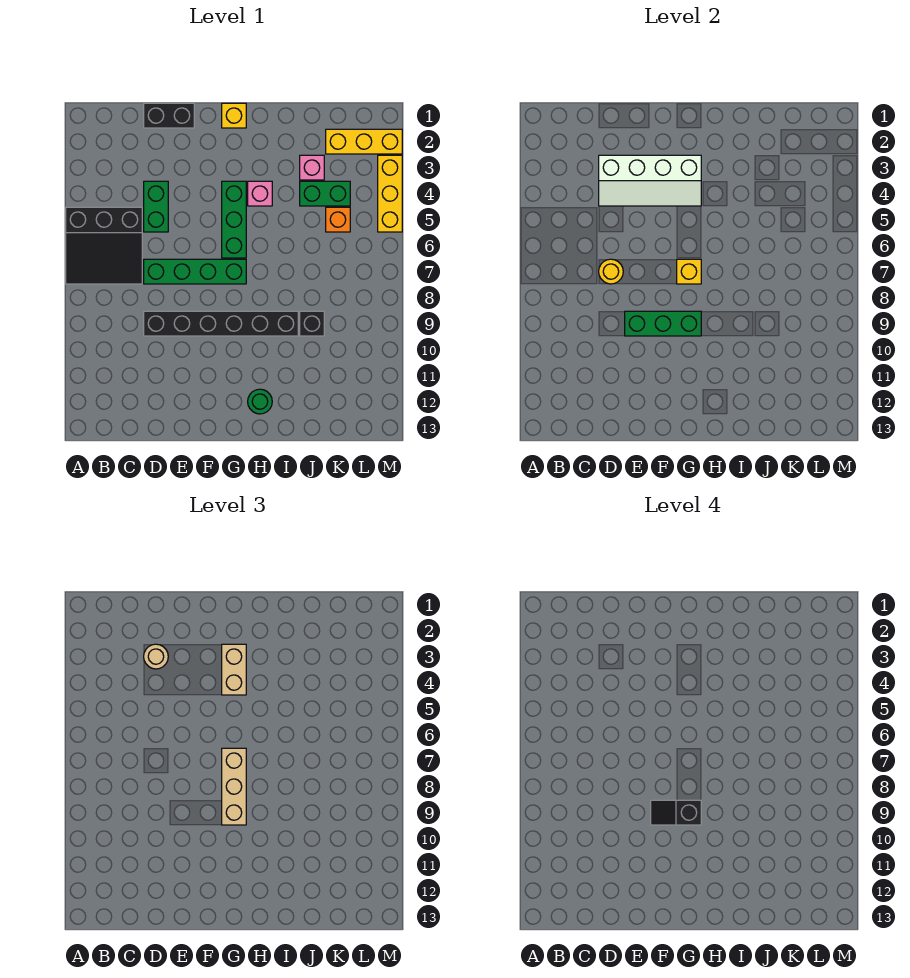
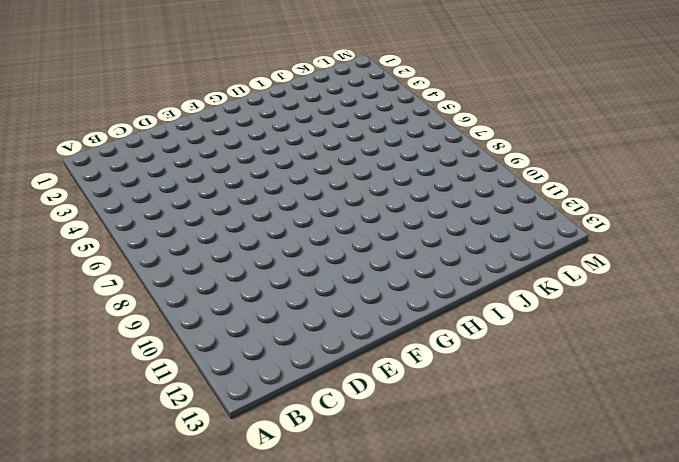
none -> black 3x3 slope [66,207,142,284]
none -> black 1x2 brick [144,103,194,128]
none -> green 1x2 brick [144,181,168,232]

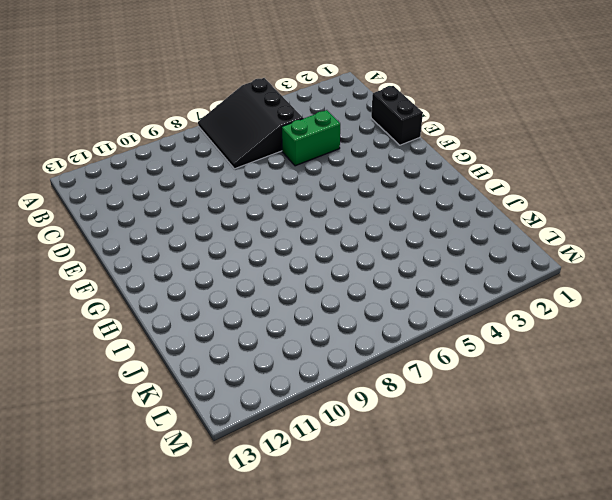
none -> green 1x4 brick [144,259,246,284]
none -> black 1x6 brick [144,311,298,336]
none -> yellow 1x1 brick [222,103,246,128]

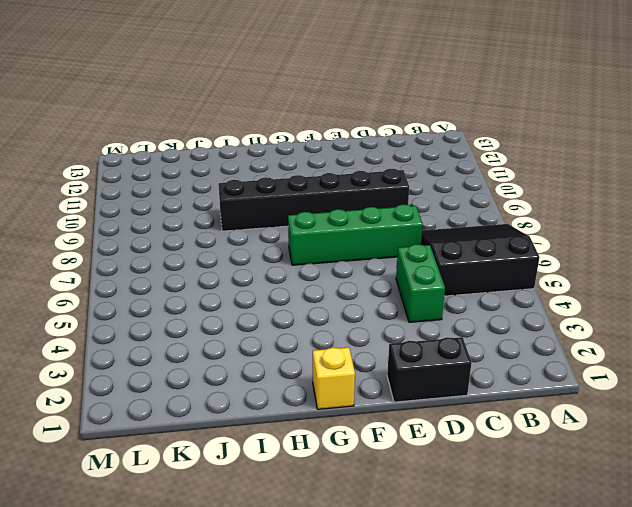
none -> green 1x3 brick [222,181,246,258]
none -> pink 1x1 brick [248,181,272,206]
none -> green 1x1 round brick [248,389,272,414]

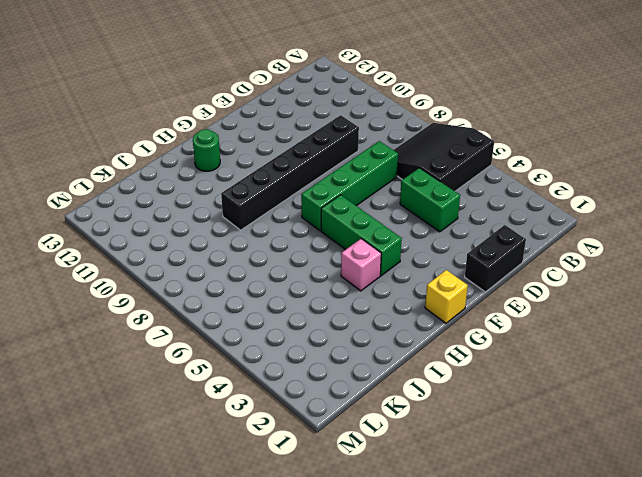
none -> pink 1x1 brick [300,155,324,180]
none -> green 1x2 brick [300,181,350,206]
none -> black 1x1 brick [300,311,324,336]

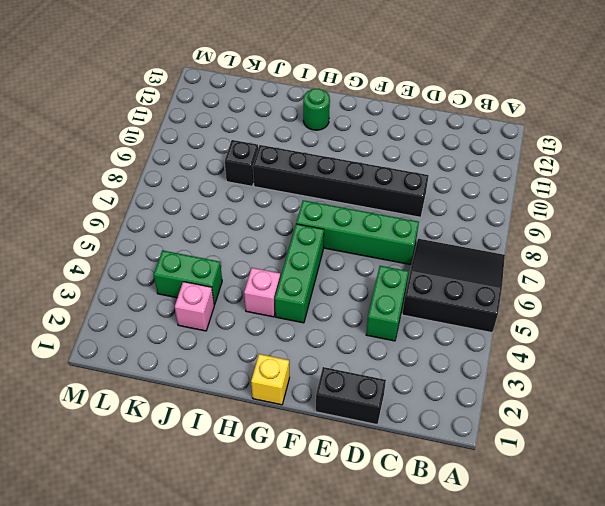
none -> yellow 1x3 brick [326,129,402,154]
none -> orange 1x1 brick [326,207,350,232]
none -> yellow 1x3 brick [378,155,402,232]

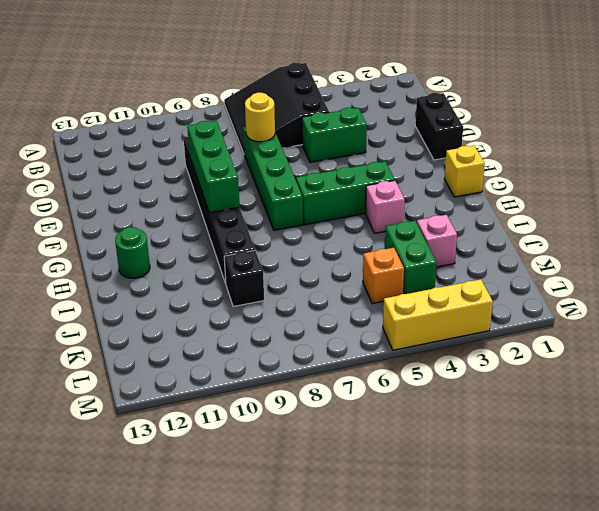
none -> yellow 1x3 brick [326,129,402,154]
none -> white 2x4 slope [599,155,701,206]
none -> yellow 1x1 brick [677,259,701,284]

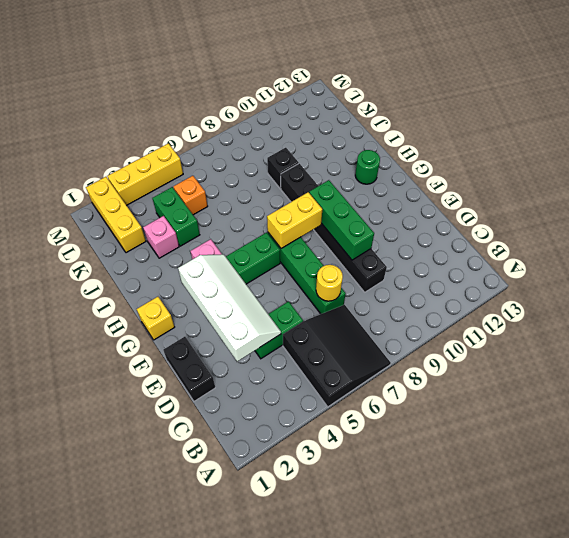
yellow 1x2 brick [267,192,322,249] -> yellow 1x1 brick [677,259,701,284]
none -> tan 1x1 round brick [144,644,168,669]
none -> tan 1x2 brick [222,644,246,695]
none -> tan 1x3 brick [222,748,246,825]

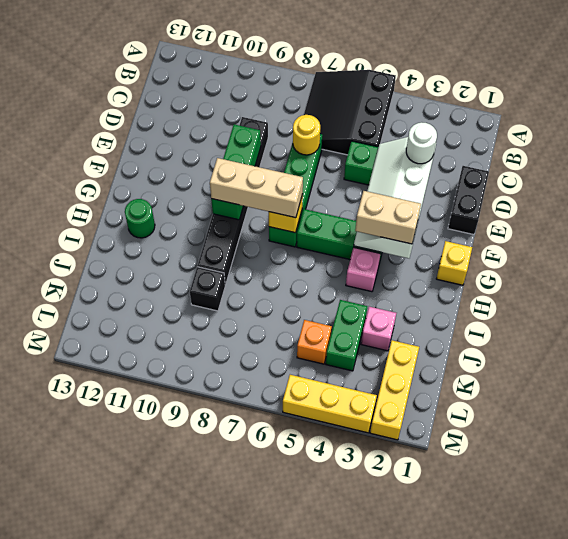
white 1x1 round brick [406,122,437,164] -> tan 1x1 round brick [144,644,168,669]
none -> black 1x2 slope [651,800,701,825]

